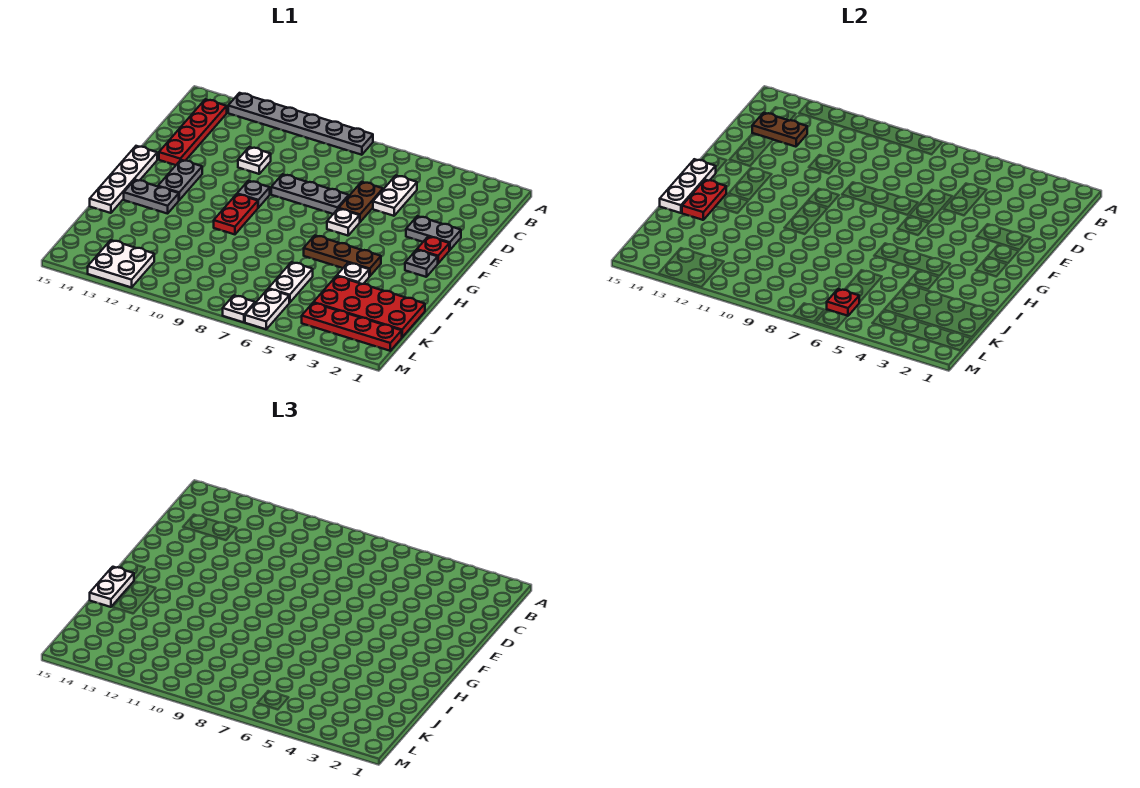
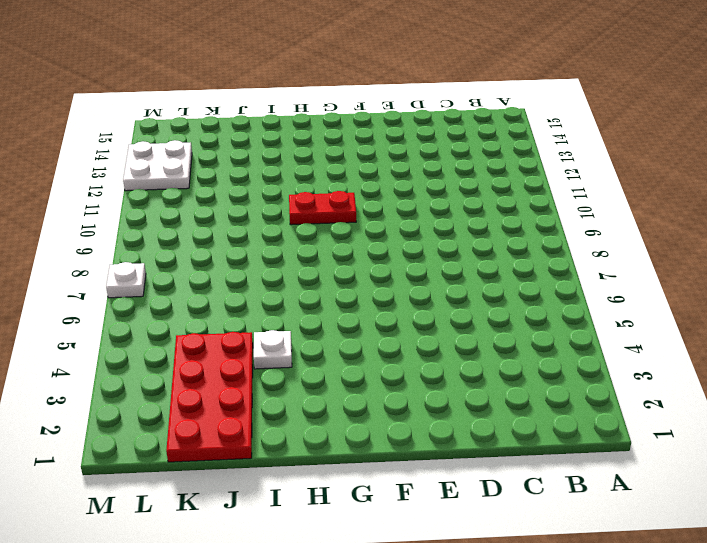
none -> grey 1x6 plate [228,93,373,155]
none -> red 1x4 plate [159,99,227,165]
none -> white 1x2 plate [373,176,417,216]

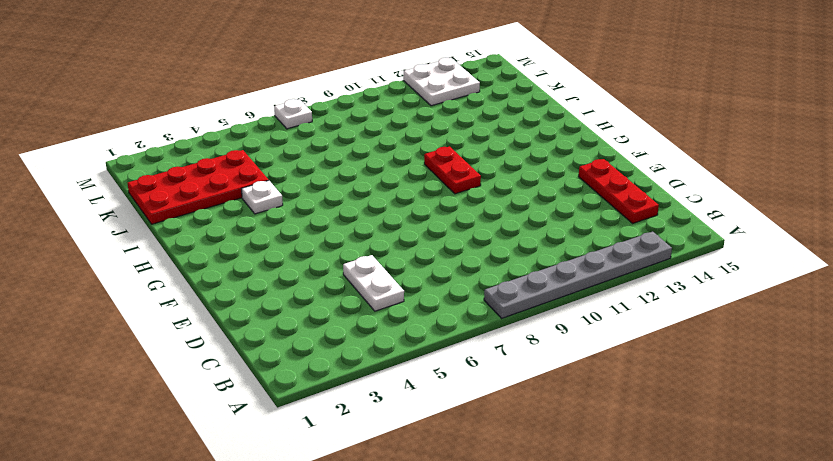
red 1x3 plate [578,159,659,223] -> red 1x4 plate [159,99,227,165]
none -> brown 1x2 plate [339,182,383,222]
none -> white 1x1 plate [238,147,271,174]
none -> grey 1x2 plate [406,216,461,250]

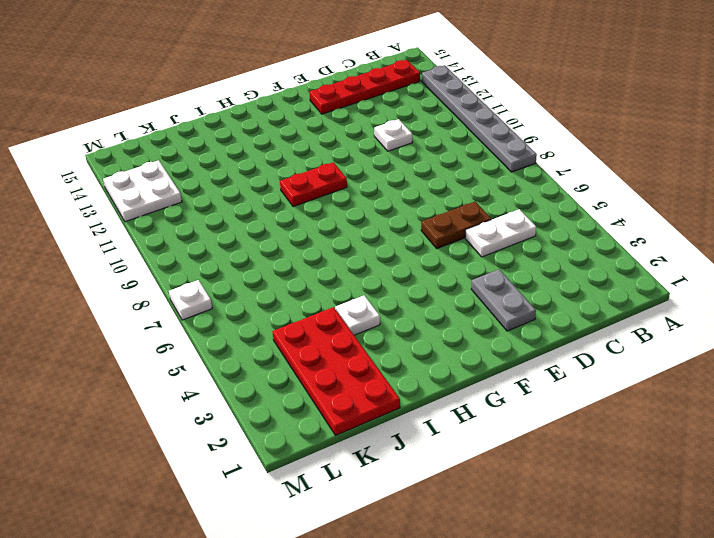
none -> grey 1x3 plate [271,174,349,214]
none -> red 1x1 plate [417,237,449,263]
none -> white 1x1 plate [327,209,360,236]

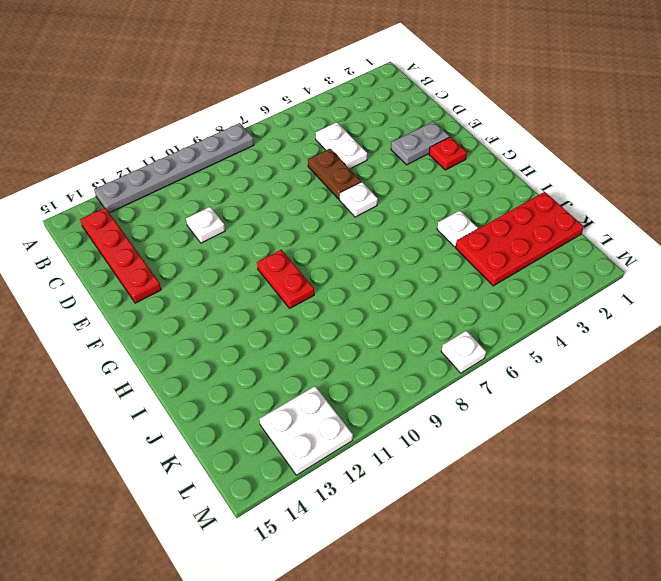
none -> grey 1x3 plate [271,174,349,214]
none -> grey 1x1 plate [237,181,270,208]
none -> grey 1x2 plate [158,160,202,200]

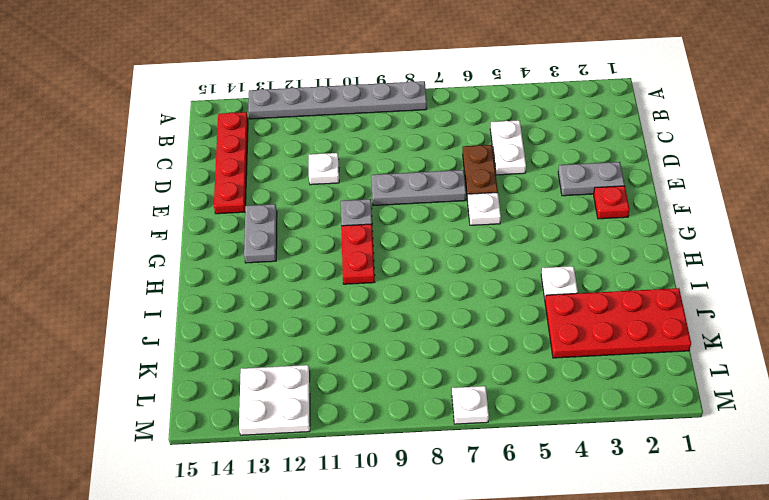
none -> white 1x4 plate [90,146,157,213]
none -> grey 1x1 plate [405,250,438,277]
none -> brown 1x3 plate [304,236,381,276]

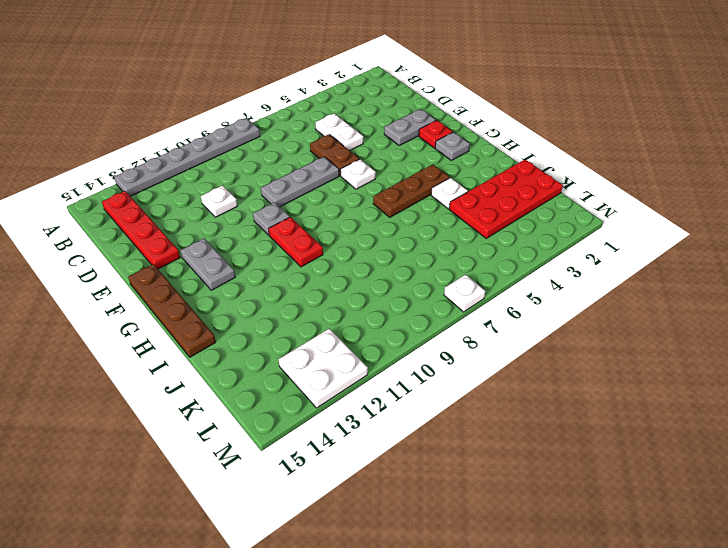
brown 1x4 plate [128,264,216,357] -> white 1x4 plate [90,146,157,213]
none -> grey 1x2 plate [124,180,179,214]
none -> white 1x2 plate [268,262,313,303]
none -> red 1x4 plate [302,303,402,351]

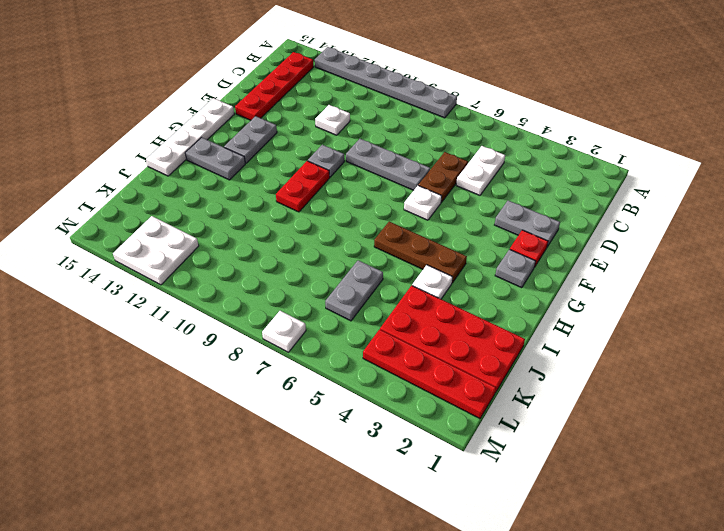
grey 1x2 plate [325,260,383,321] -> white 1x2 plate [268,262,313,303]
none -> white 1x2 plate [245,289,289,329]
none -> brown 1x2 plate [752,113,807,147]
none -> white 1x3 plate [660,159,716,213]

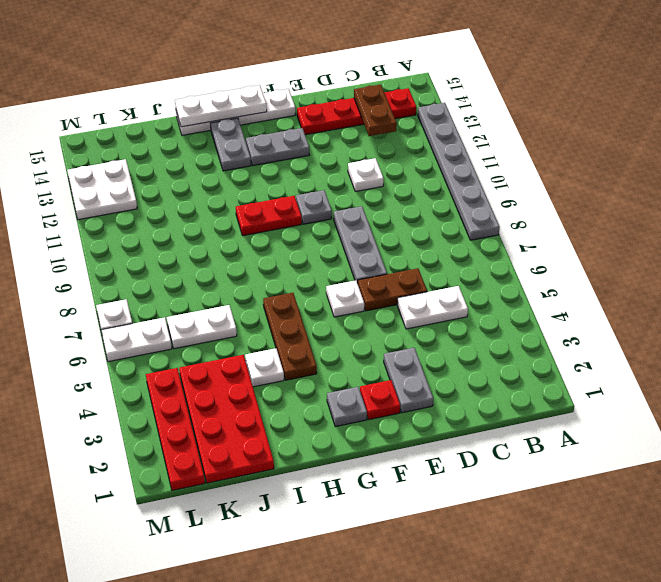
none -> red 1x2 plate [682,180,726,220]
none -> red 1x1 plate [827,289,859,316]
none -> white 1x2 plate [90,567,134,607]

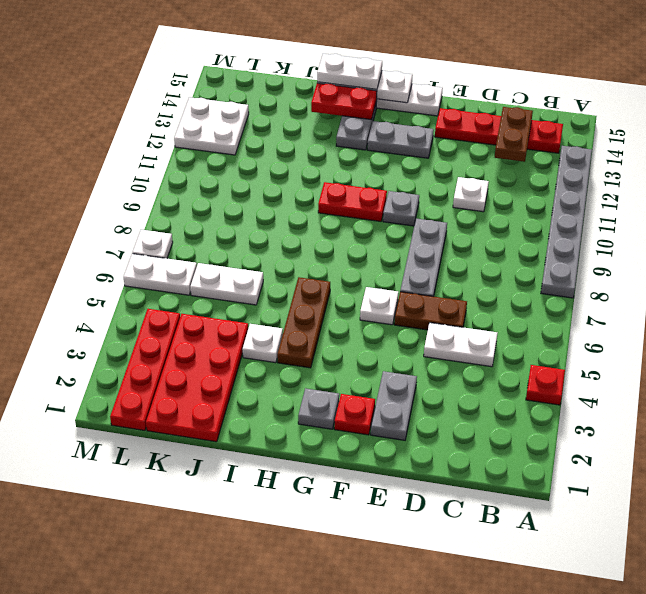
red 1x1 plate [526,365,565,405] -> red 1x1 plate moved to [827,289,859,316]

